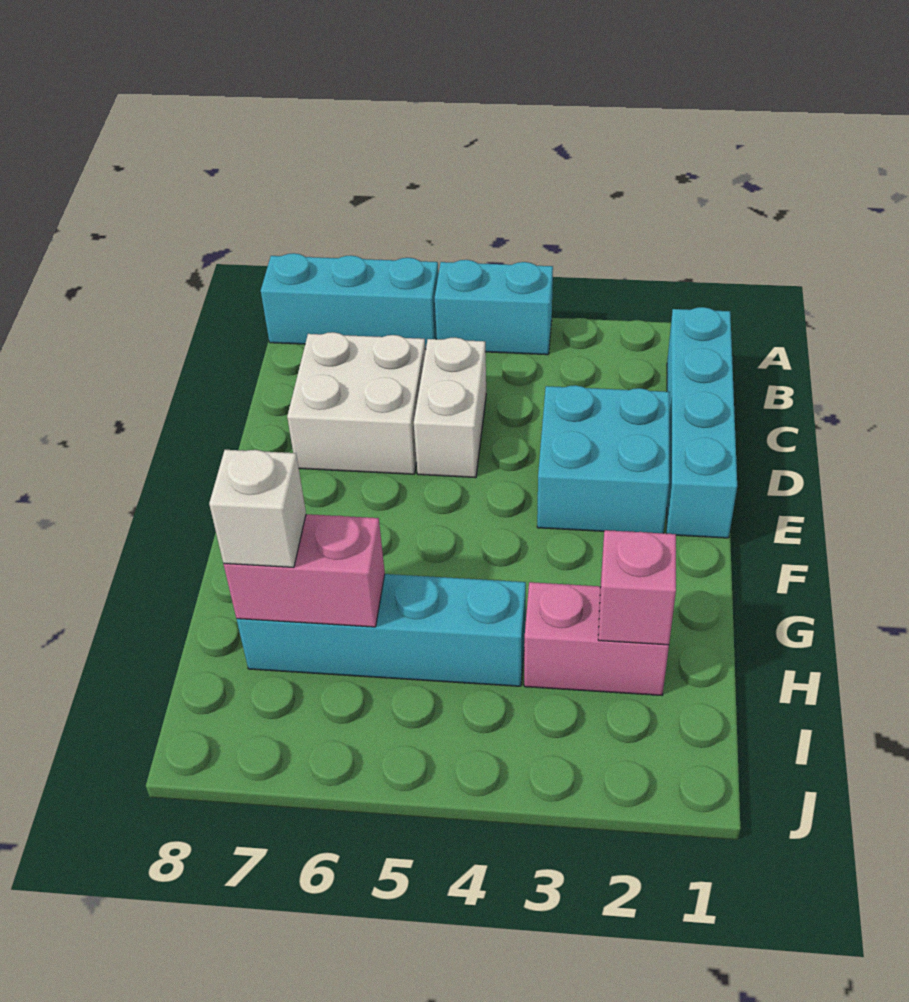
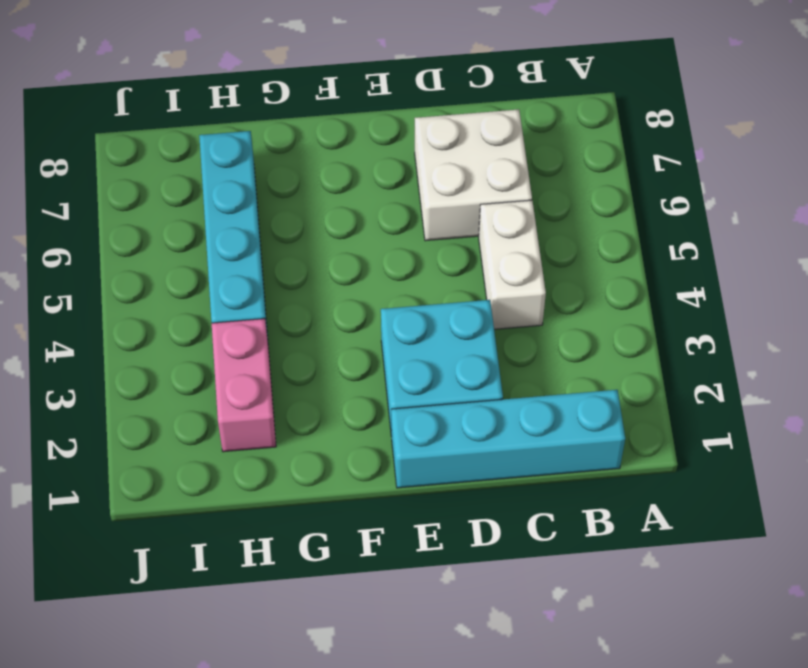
white 1x2 brick [479,200,546,329] -> white 1x2 brick turned to [414,338,486,478]
none -> cyan 1x2 brick [435,260,553,355]
none -> cyan 1x3 brick [261,253,438,349]

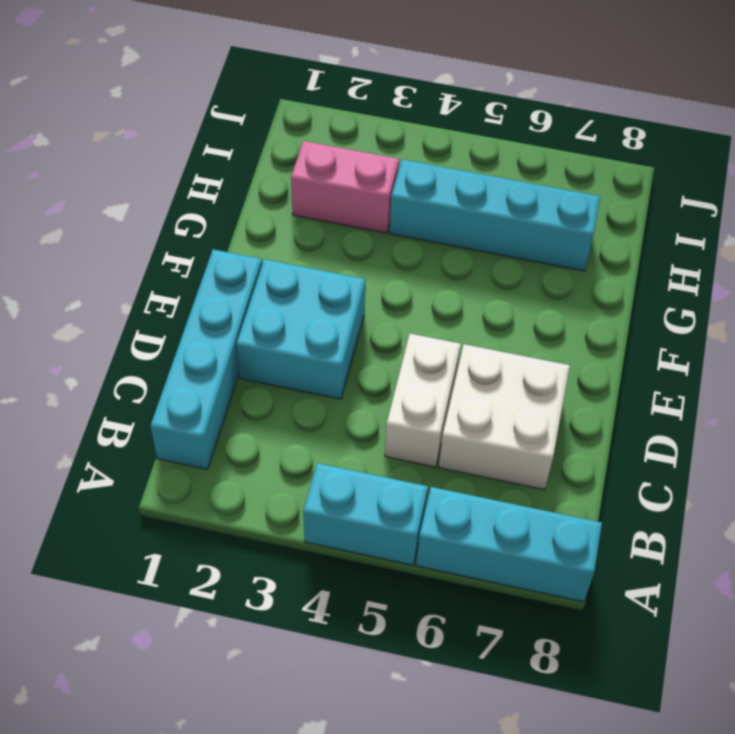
none -> pink 1x1 brick [598,530,676,645]
none -> pink 1x2 brick [224,514,385,627]

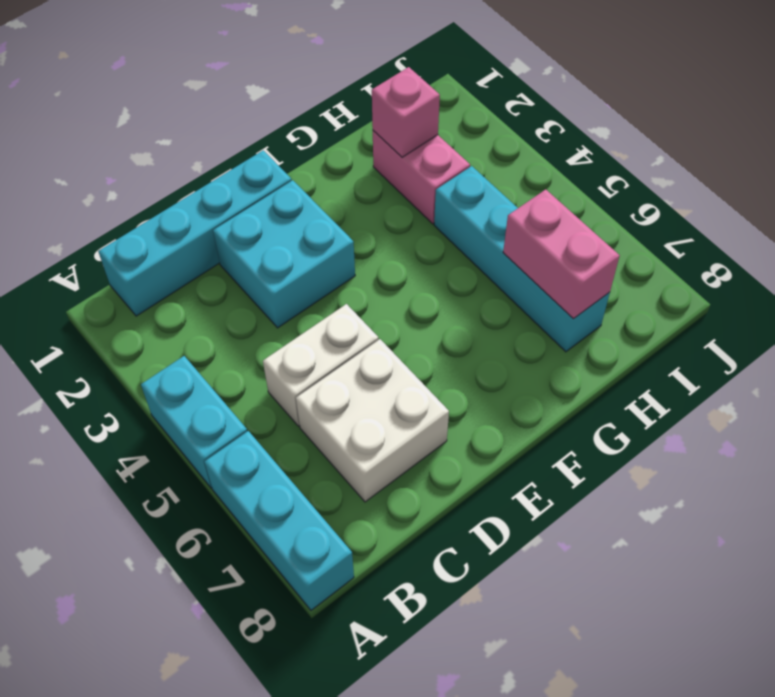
none -> white 1x1 brick [209,450,306,567]

